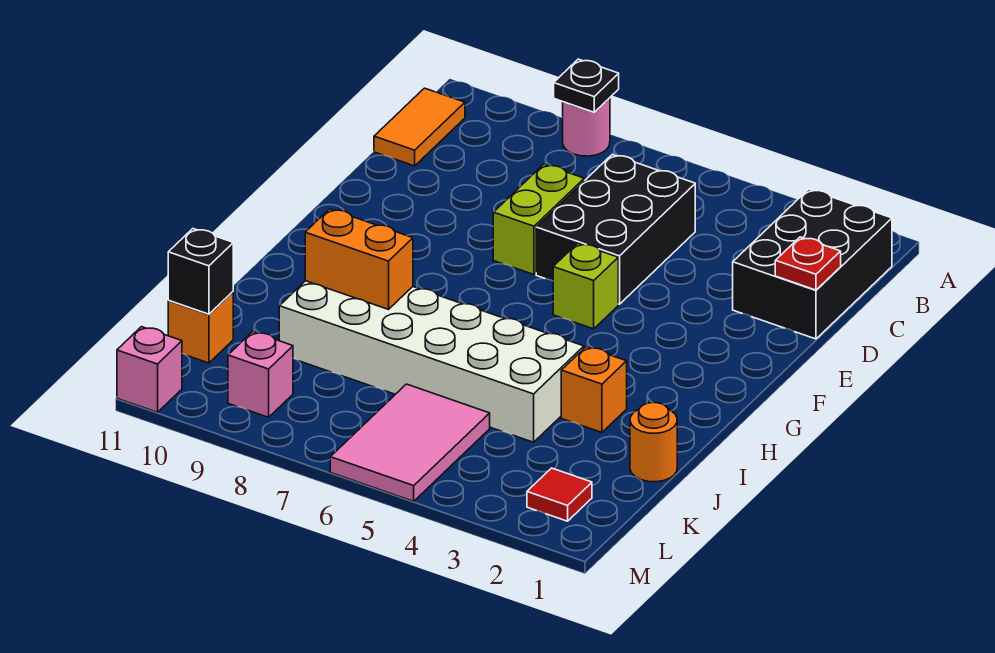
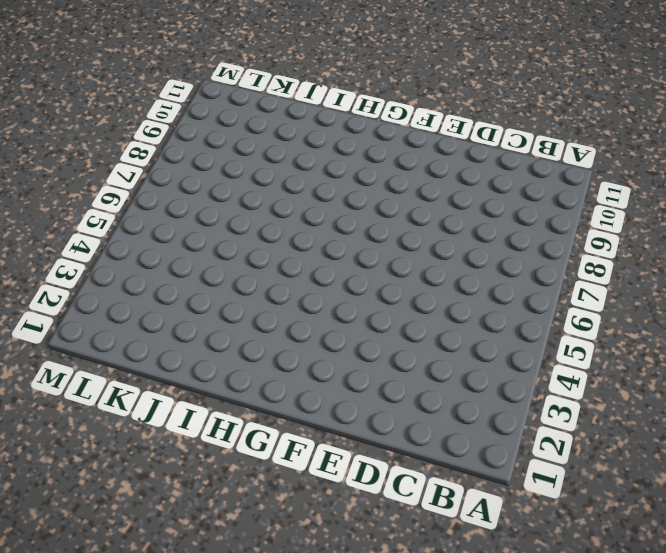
none -> pink 1x1 round brick [563,98,610,156]
none -> black 2x3 brick [733,189,892,339]
none -> orange 1x2 tile [374,88,465,166]

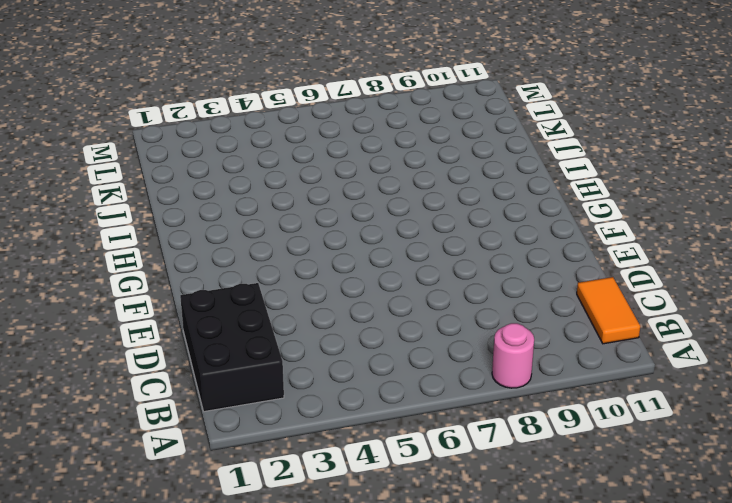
none -> black 2x3 brick [536,154,695,304]
none -> lime 1x2 brick [493,164,584,275]
none -> lime 1x1 brick [553,243,618,329]

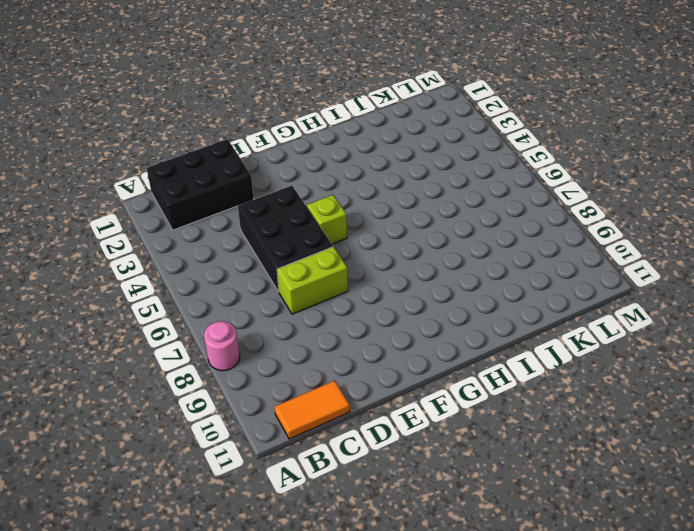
black 2x3 brick [238,186,333,292] -> black 2x3 brick turned to [536,154,695,304]
none -> orange 1x1 brick [561,347,627,432]
none -> white 2x6 brick [279,281,584,442]
none -> orange 1x1 round brick [630,403,677,482]

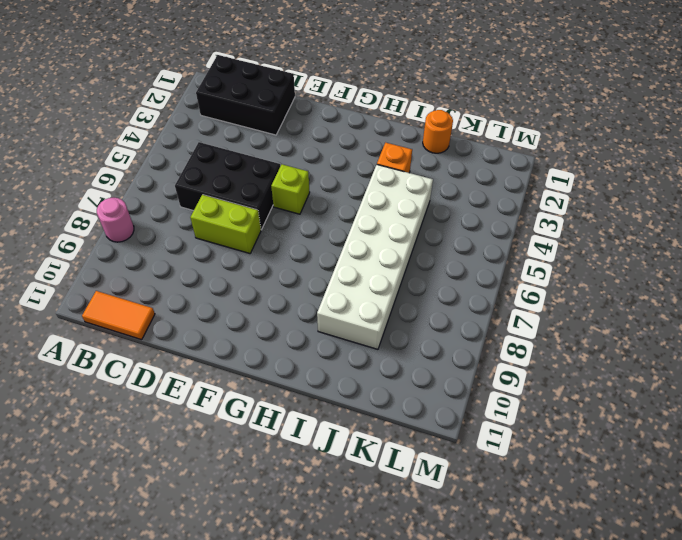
none -> pink 2x3 tile [330,384,490,501]
none -> orange 1x1 brick [168,292,233,363]
none -> red 1x1 tile [527,468,592,521]

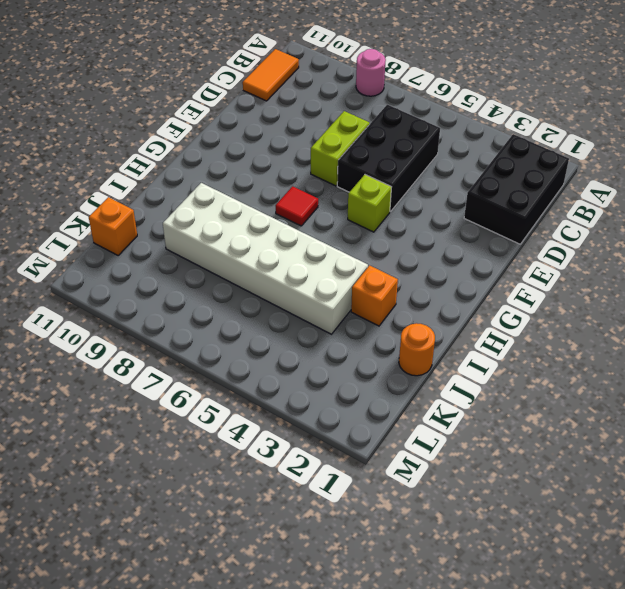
red 1x1 tile [275,186,318,226] -> red 1x1 tile moved to [527,468,592,521]
none -> pink 2x3 tile [330,384,490,501]
none -> pink 1x1 brick [228,332,293,417]
none -> pink 1x1 brick [117,327,182,412]

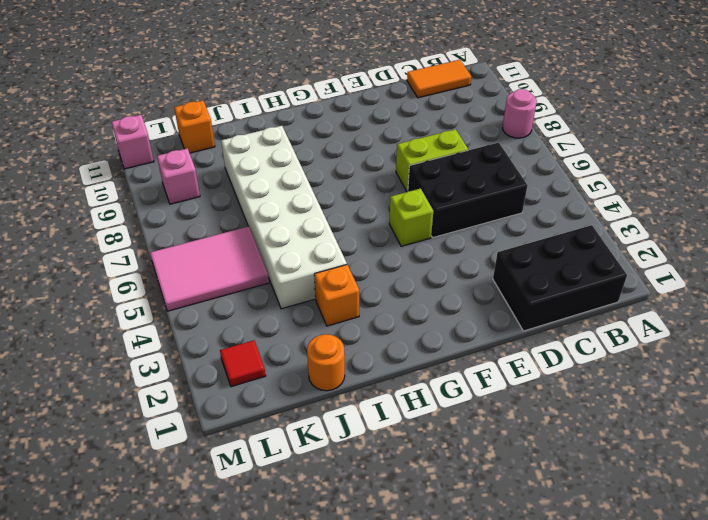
none -> black 1x1 plate [554,59,619,112]
none -> red 1x1 plate [775,237,841,290]
none -> orange 1x2 brick [305,209,413,309]

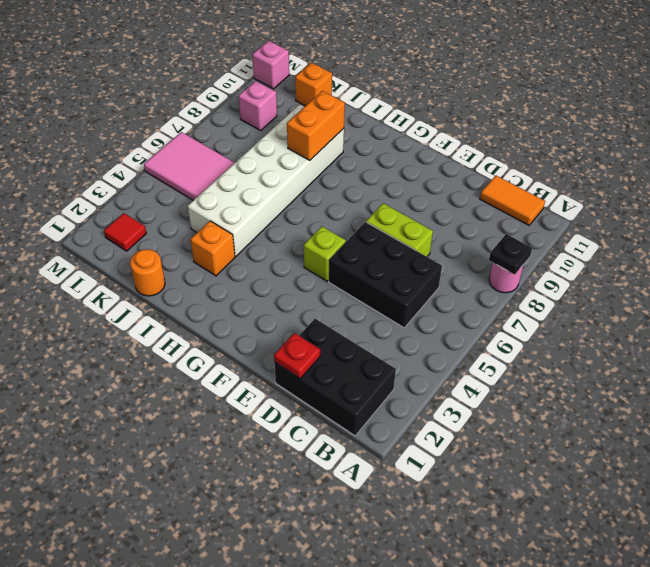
none -> black 1x1 brick [168,229,233,314]

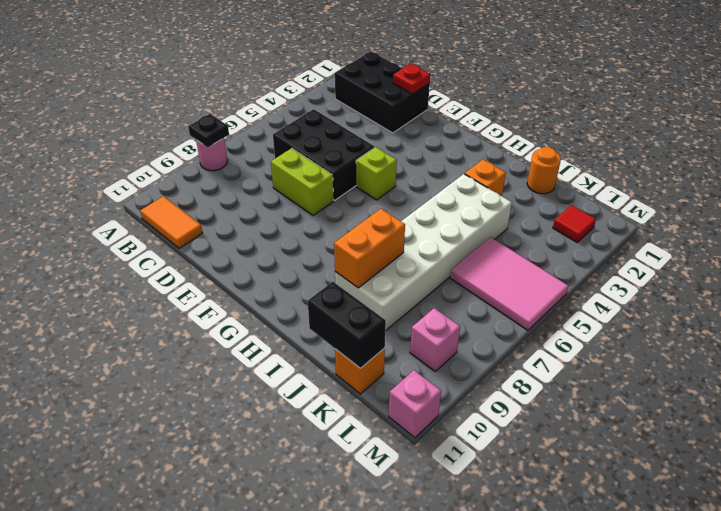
black 1x2 brick [308,282,386,368] -> black 1x1 brick [168,229,233,314]

